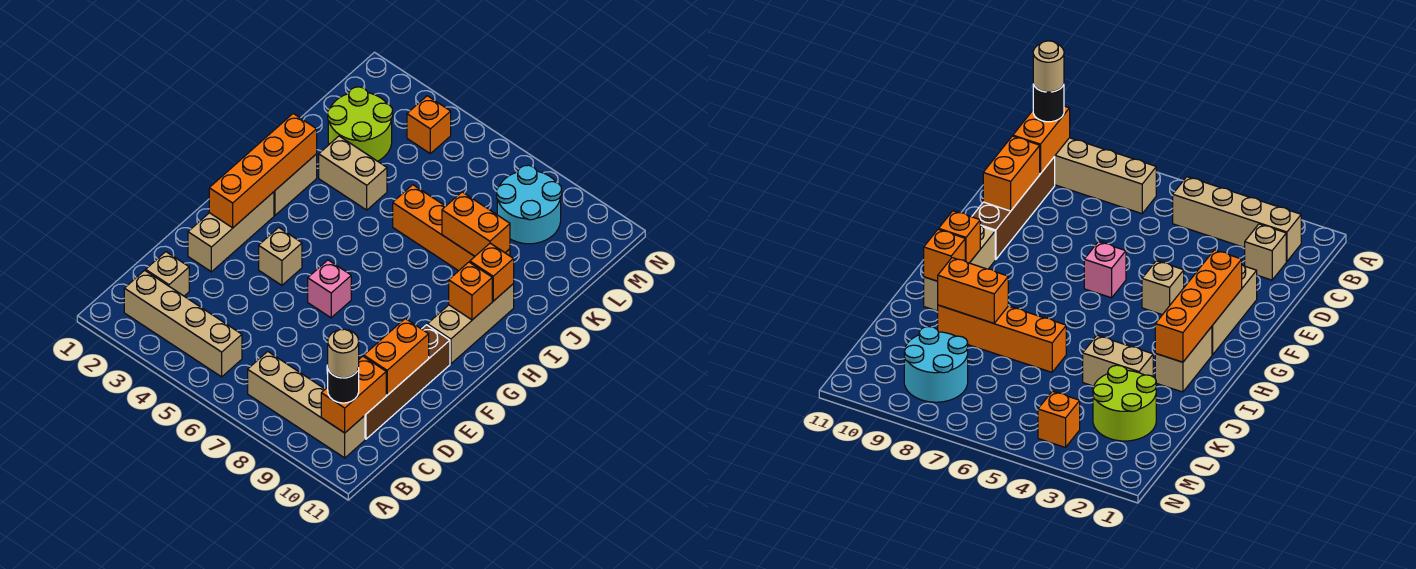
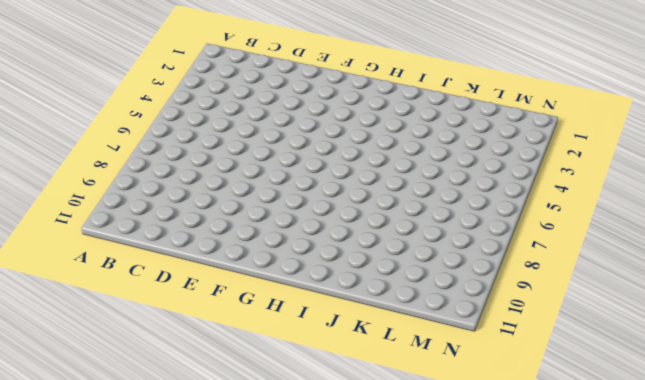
none -> tan 1x4 brick [124,270,242,377]
none -> tan 1x4 brick [248,352,365,458]
none -> tan 1x1 brick [146,252,189,296]

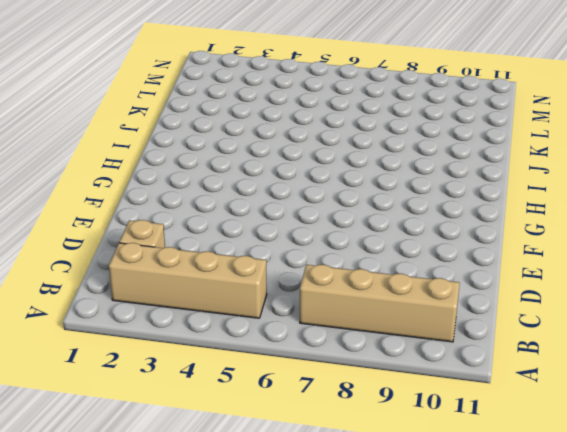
none -> brown 1x4 brick [365,325,450,439]
none -> tan 1x3 brick [188,192,274,272]
none -> tan 1x1 brick [259,228,302,285]

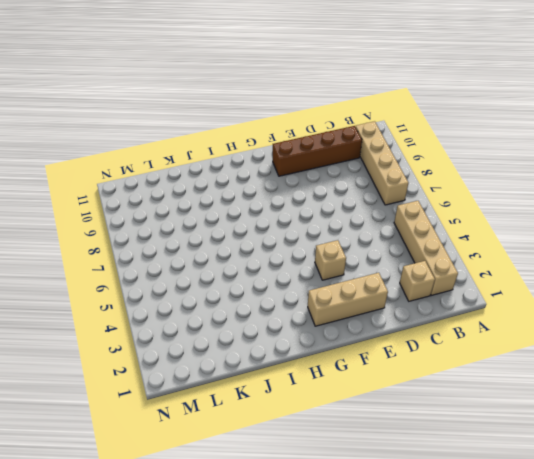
none -> pink 1x1 brick [308,260,351,318]
none -> tan 1x3 brick [427,284,514,364]
none -> tan 1x2 brick [274,154,317,215]

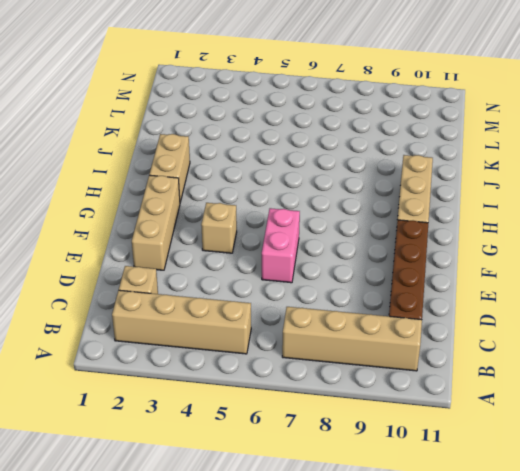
pink 1x2 brick [262,208,300,283] -> pink 1x1 brick [308,260,351,318]
none -> tan 1x2 brick [319,136,387,210]
none -> orange 1x4 brick [393,185,510,271]
none -> lime 2x2 round brick [328,87,393,161]

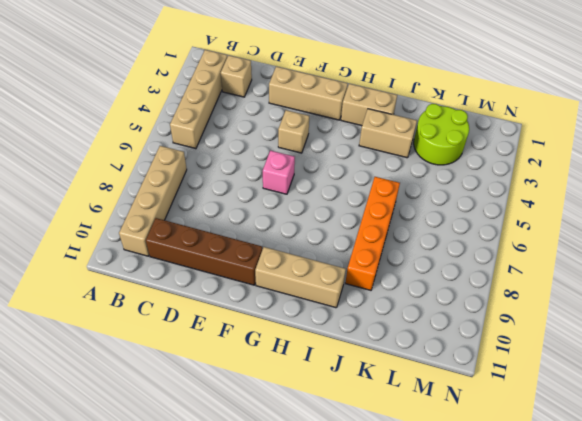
tan 1x2 brick [359,109,417,158] -> tan 1x2 brick turned to [319,136,387,210]
none -> cyan 2x2 round brick [497,165,562,244]
none -> orange 1x1 brick [407,96,451,154]
none -> orange 1x2 brick [321,356,386,433]

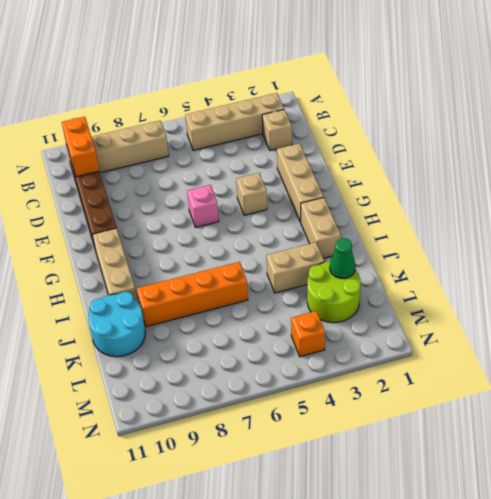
cyan 2x2 round brick [88,292,145,357] -> cyan 2x2 round brick moved to [497,165,562,244]
green 1x1 cone [330,238,356,278] -> none
none -> orange 1x2 brick [364,319,429,395]
none -> orange 1x4 brick [209,114,317,228]
none -> orange 1x1 brick [449,262,492,320]

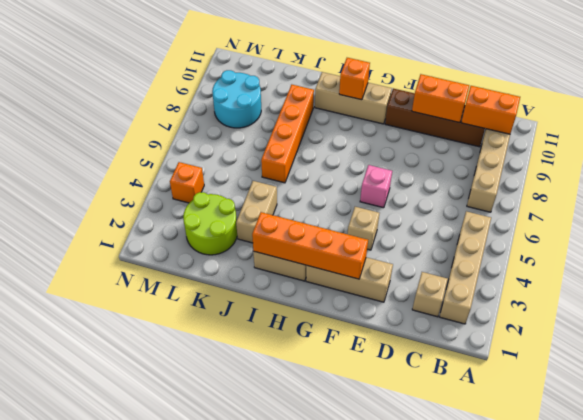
none -> orange 1x1 brick [470,243,514,301]
none -> orange 1x2 brick [442,192,510,256]
none -> black 1x1 round brick [328,368,359,403]

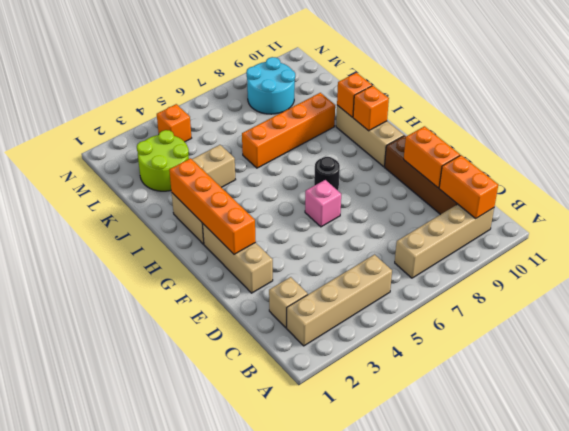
black 1x1 round brick [314,157,340,190] -> black 1x1 round brick moved to [328,368,359,403]
none -> tan 1x1 brick [259,228,302,285]
none -> orange 1x2 brick [442,192,510,256]
none -> tan 1x1 round brick [328,329,359,378]

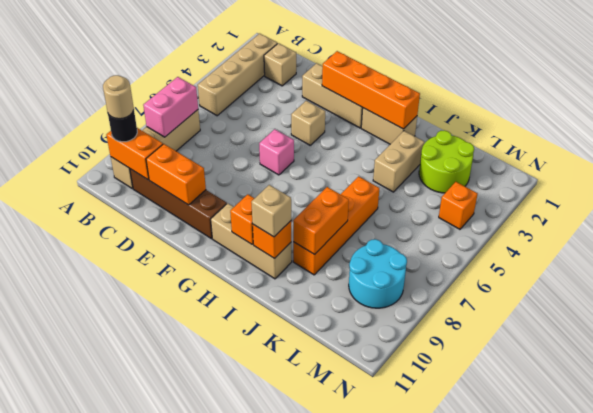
pink 1x2 brick [143,77,198,137] -> none
tan 1x1 brick [251,185,291,237] -> none

